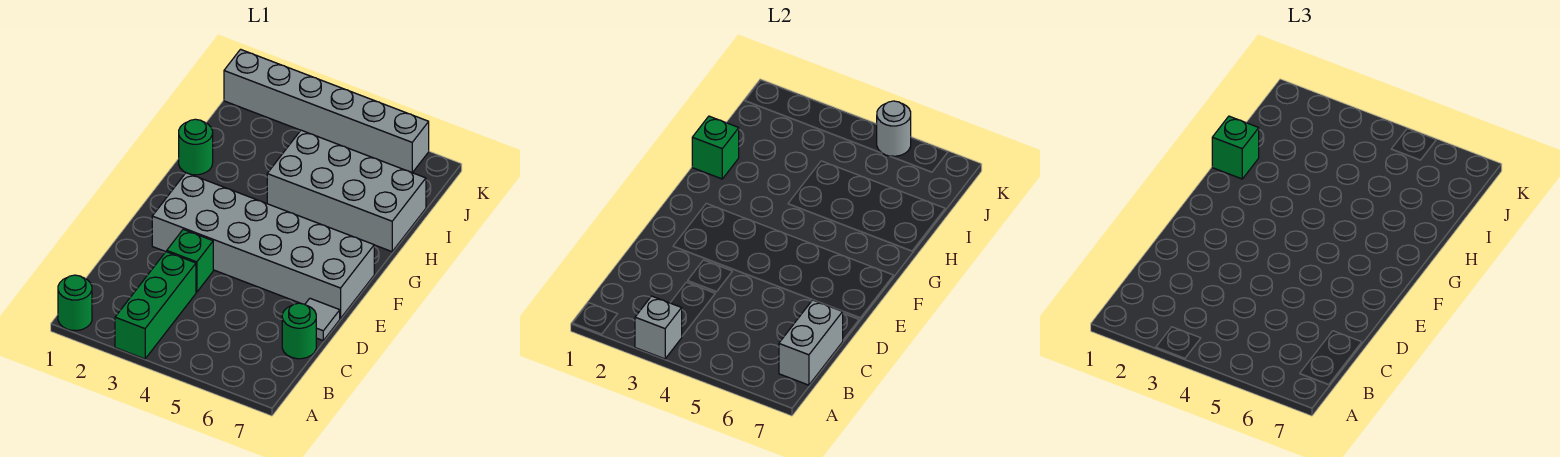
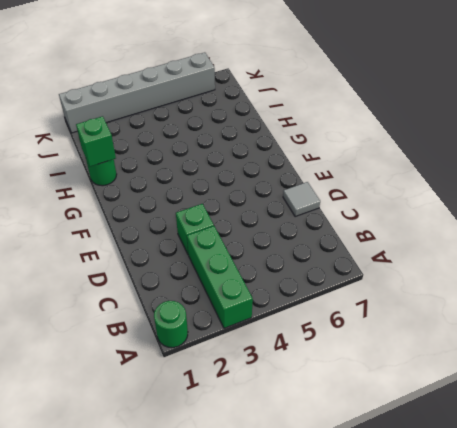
none -> green 1x1 round brick [282,303,316,359]
none -> grey 2x6 brick [152,173,374,318]
none -> grey 2x4 brick [267,130,426,252]

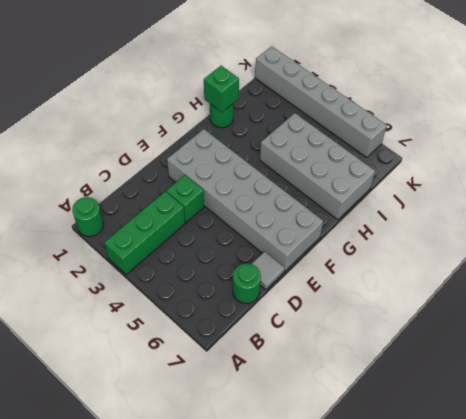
none -> grey 1x1 brick [635,296,682,359]
none -> grey 1x2 brick [779,300,843,385]
none -> grey 1x1 round brick [877,101,911,156]

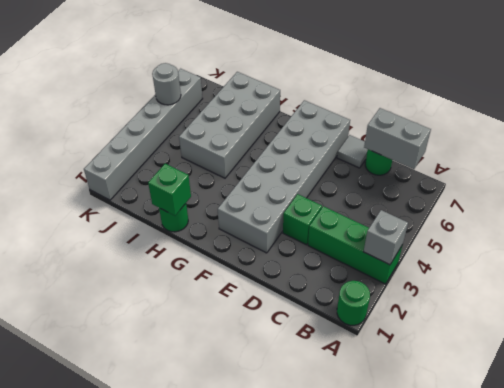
none -> green 1x1 brick [1212,116,1259,179]

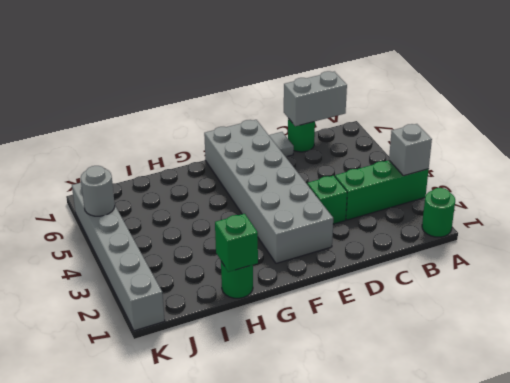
none -> grey 2x4 brick [267,130,426,252]
none -> green 1x1 brick [1212,116,1259,179]

